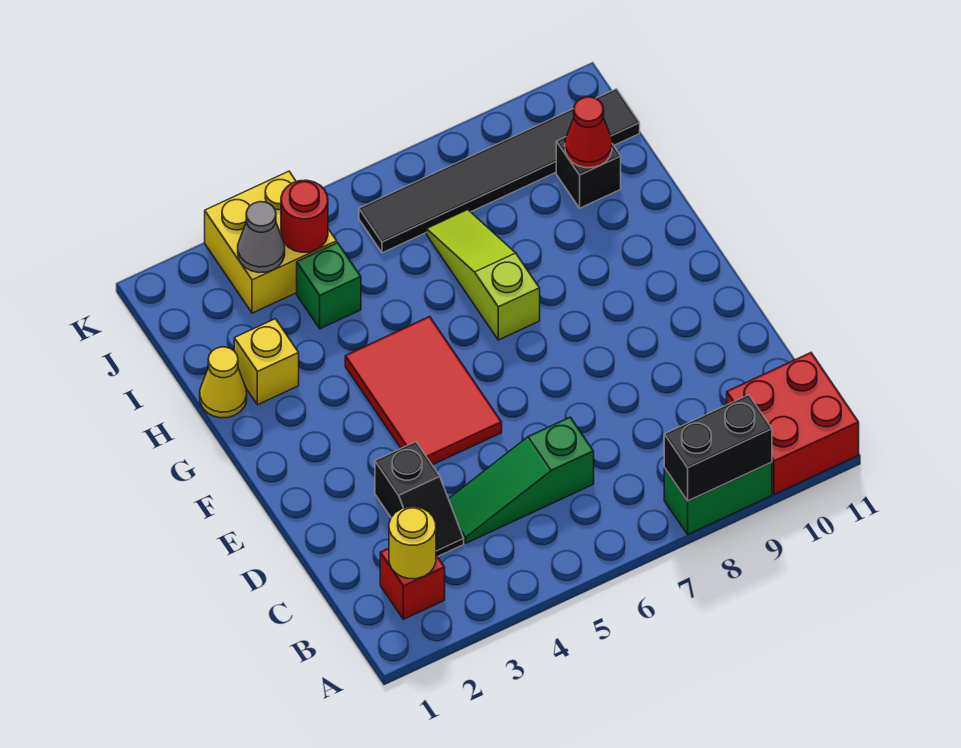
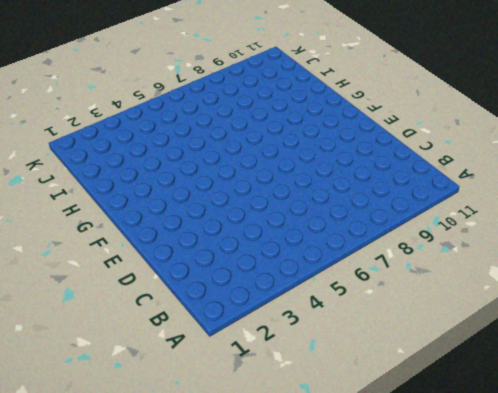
none -> green 1x2 brick [664,462,772,534]
none -> red 2x2 brick [727,353,859,494]
none -> red 1x1 brick [380,548,445,619]

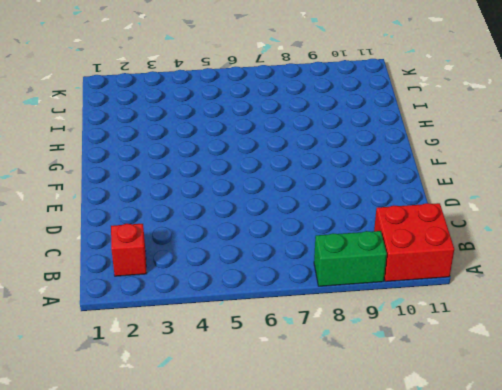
none -> black 1x2 slope [375,442,464,557]
none -> green 1x3 slope [449,417,594,543]
none -> red 2x3 tile [345,317,502,465]

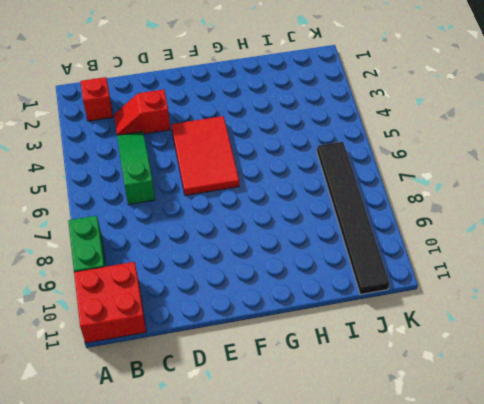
red 1x2 slope [114,89,170,135] -> black 1x2 slope [375,442,464,557]
red 2x3 tile [171,116,239,195] -> red 2x3 tile turned to [345,317,502,465]
none -> lime 1x3 slope [427,210,540,340]
none -> yellow 1x1 cone [200,347,247,418]
none -> yellow 1x1 brick [234,319,299,405]

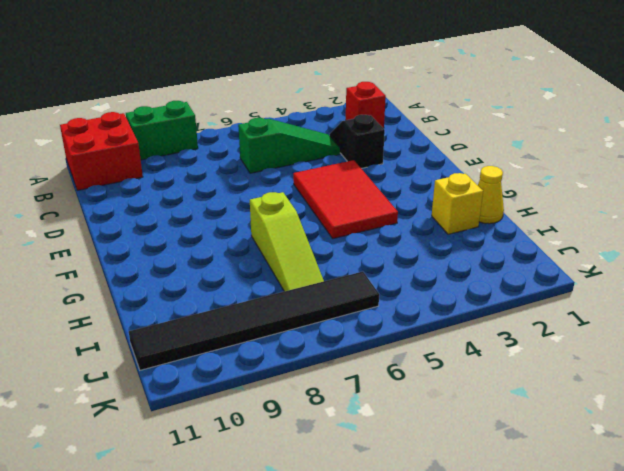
none -> green 1x1 brick [297,243,361,329]
none -> black 1x1 brick [556,137,621,208]
none -> yellow 2x2 brick [205,171,337,313]

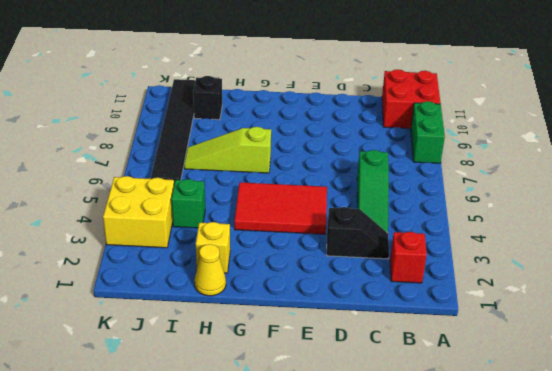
none -> black 1x2 brick [664,395,772,501]
none -> yellow 1x1 round brick [389,507,436,579]
none -> red 1x1 cone [565,97,612,168]

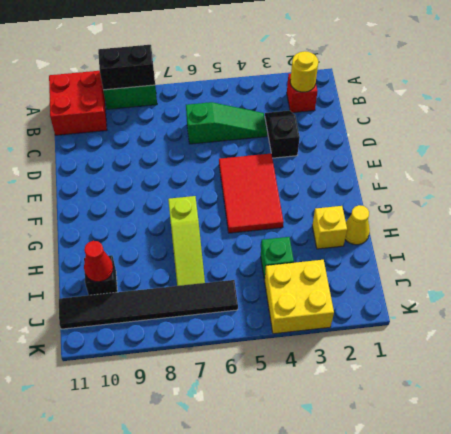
none -> grey 1x1 cone [238,202,285,273]
none -> red 1x1 round brick [281,180,328,252]

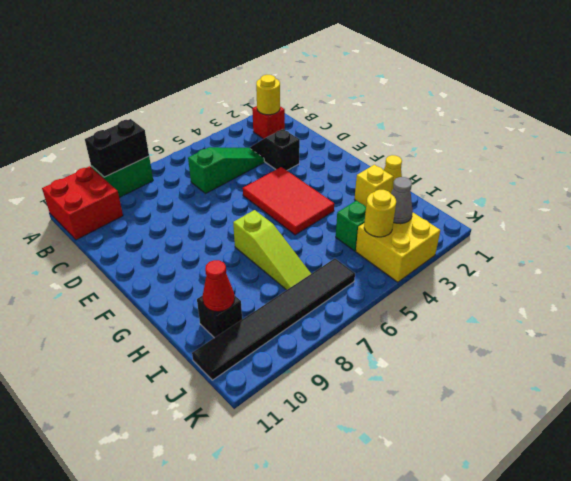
yellow 1x1 round brick [364,190,396,237] -> red 1x1 round brick [281,180,328,252]

